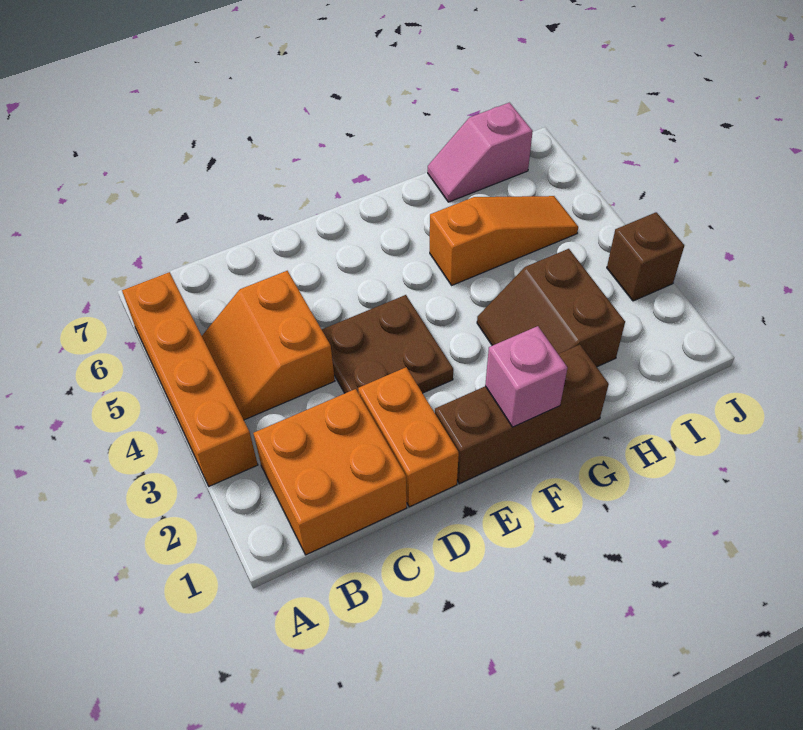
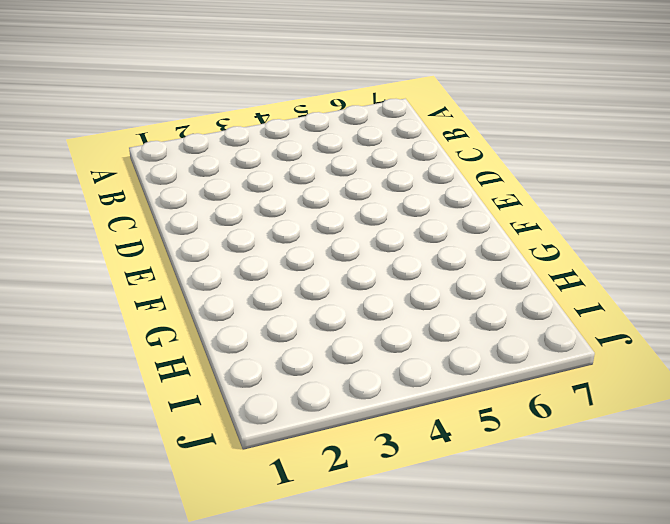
none -> orange 1x4 brick [122,272,258,486]
none -> orange 2x2 brick [253,389,407,555]

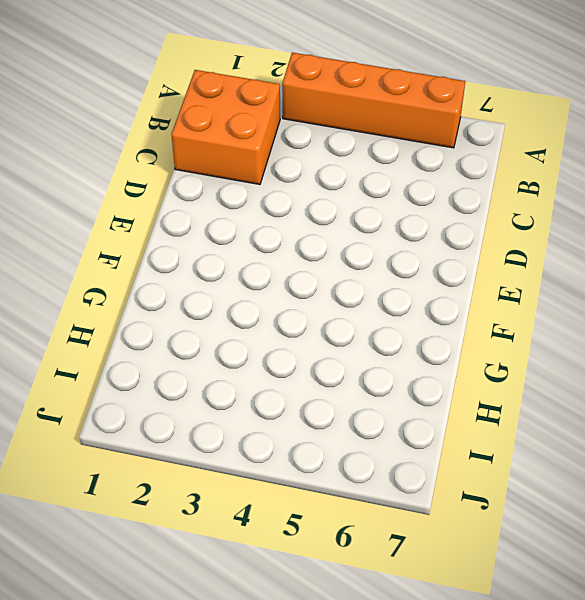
none -> orange 2x2 slope [202,271,335,420]
none -> orange 1x2 brick [358,367,459,507]

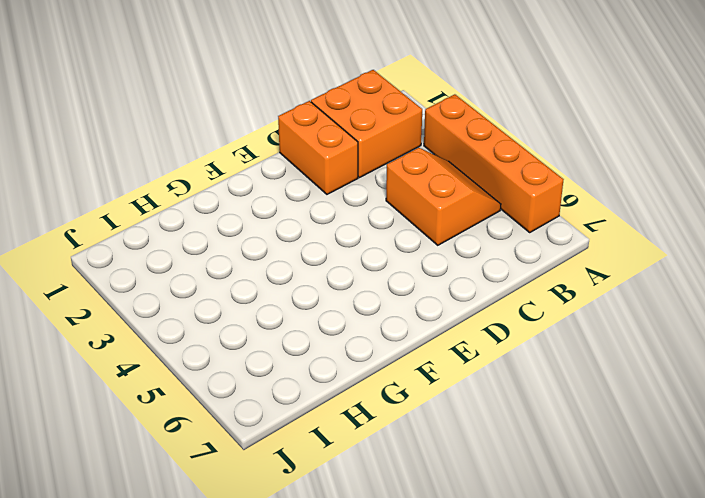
none -> brown 2x2 plate [322,295,453,393]
none -> brown 1x3 brick [435,345,609,484]

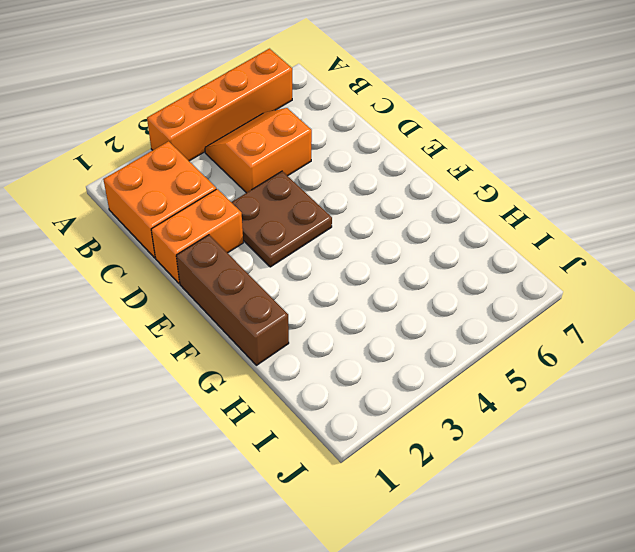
none -> brown 2x2 slope [477,249,625,367]
none -> orange 1x3 slope [430,196,578,285]

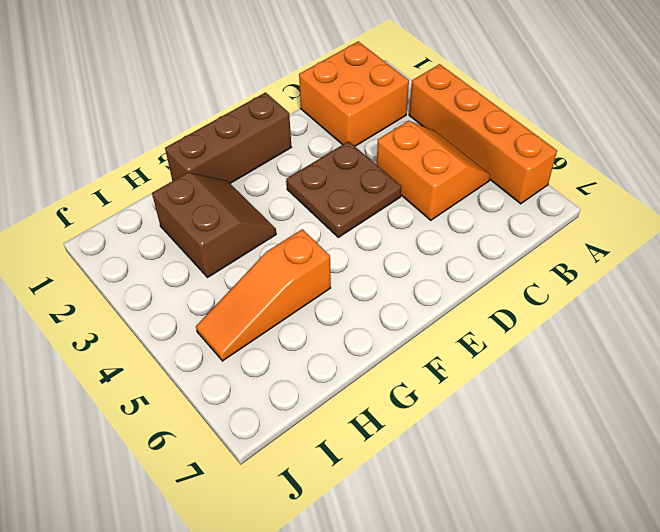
none -> orange 1x2 brick [358,367,459,507]
none -> pink 1x2 slope [428,103,533,202]

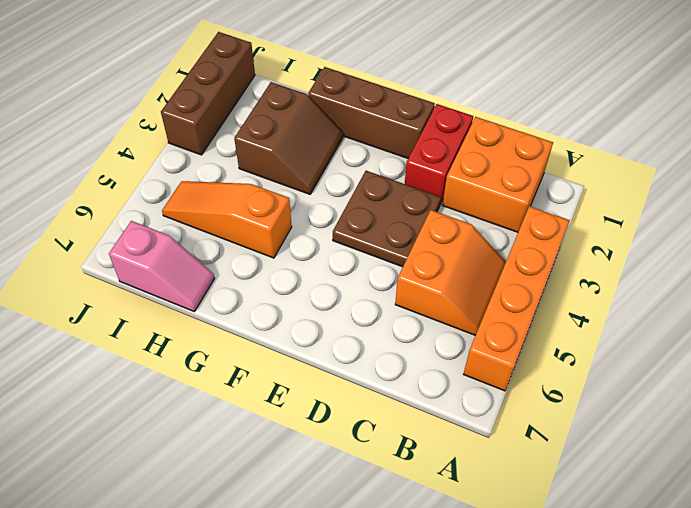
red 1x2 brick [405,104,473,204] -> orange 1x2 brick [358,367,459,507]
brown 1x3 brick [161,32,255,155] -> brown 1x1 brick [607,212,684,301]
none -> pink 1x1 brick [485,326,567,427]

